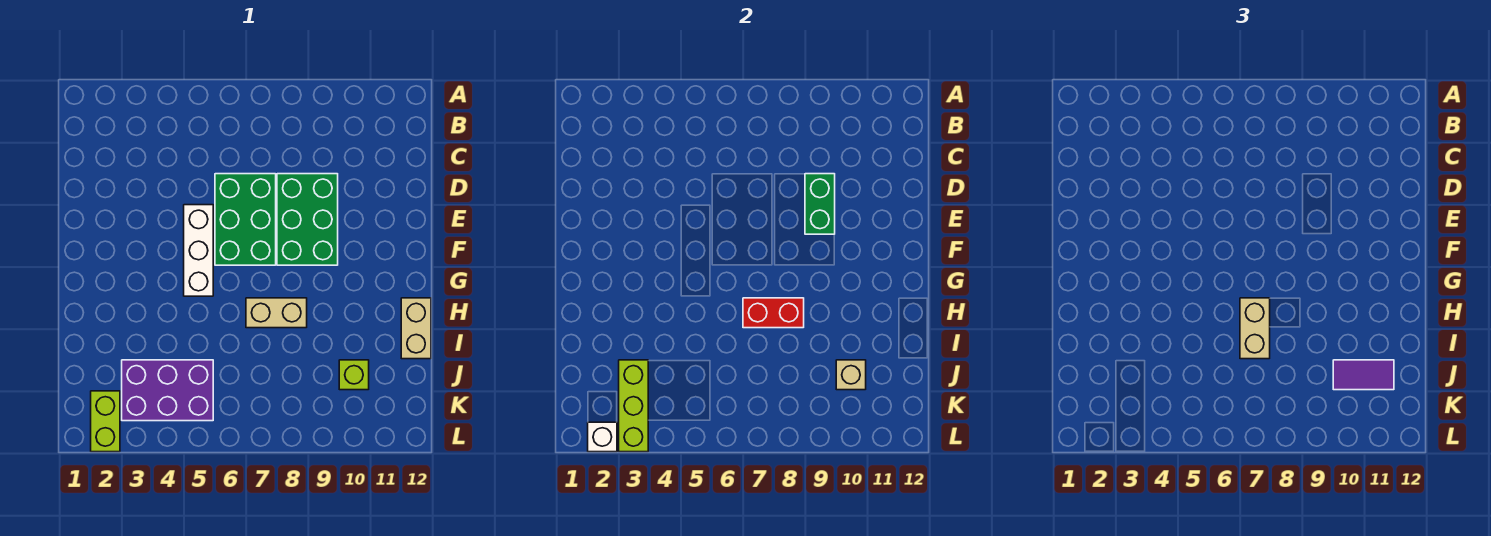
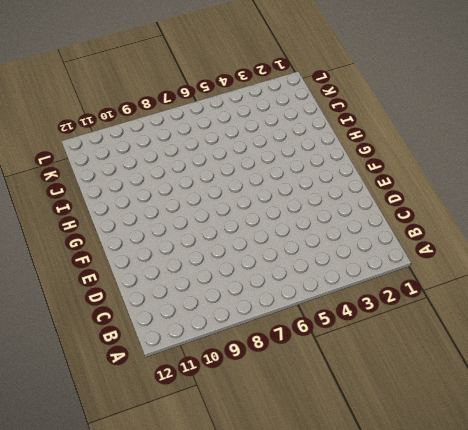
none -> green 2x3 brick [215,174,276,265]
none -> green 2x3 brick [277,174,338,265]
none -> white 1x3 brick [184,205,213,296]

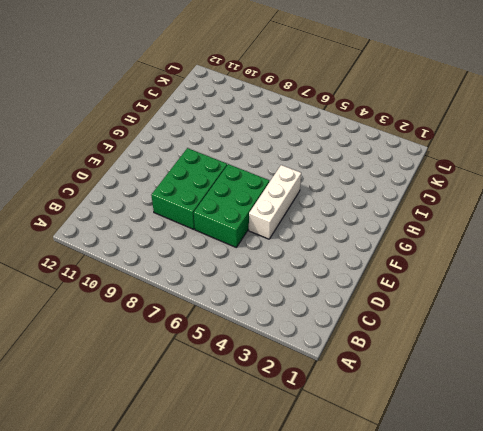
none -> tan 1x2 brick [246,298,307,328]
none -> tan 1x2 brick [401,298,431,359]
none -> purple 2x3 brick [122,360,213,421]

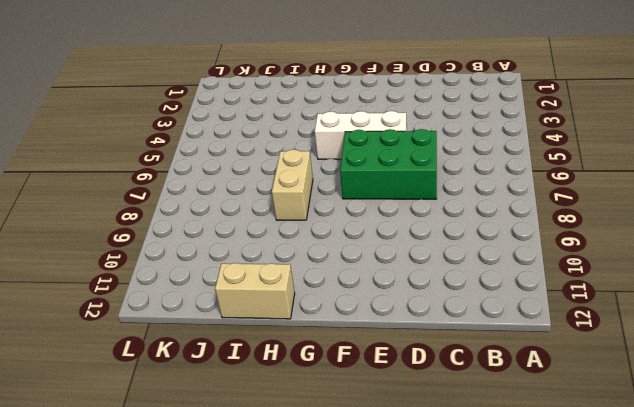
none -> green 2x3 brick [277,174,338,265]
none -> purple 2x3 brick [122,360,213,421]
none -> lime 1x1 brick [339,360,369,390]

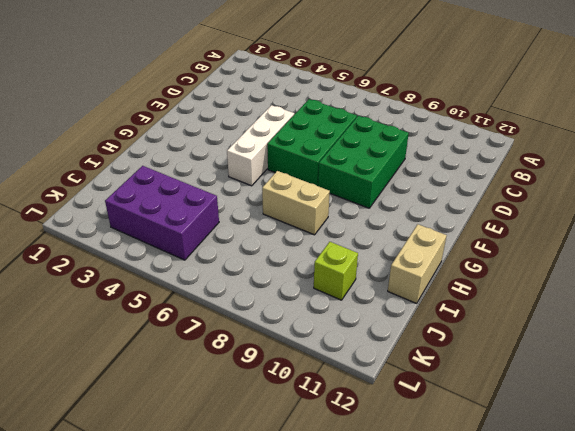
none -> lime 1x2 brick [91,391,120,452]
none -> green 1x2 brick [805,174,835,234]
none -> red 1x2 brick [743,298,804,328]

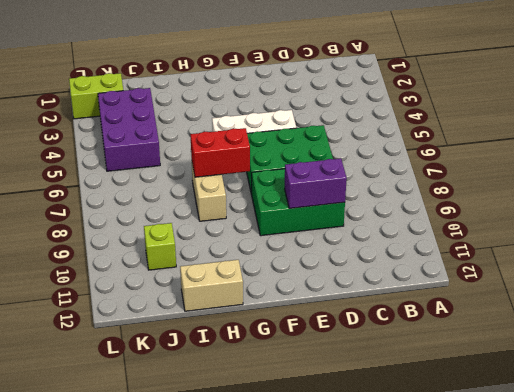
purple 1x2 brick [285,158,347,208] -> green 1x2 brick [805,174,835,234]
red 1x2 brick [190,128,250,177] -> red 1x2 brick turned to [743,298,804,328]
none -> lime 1x3 brick [619,360,648,452]
none -> tan 1x1 brick [836,360,866,390]
none -> white 1x1 brick [588,422,617,452]

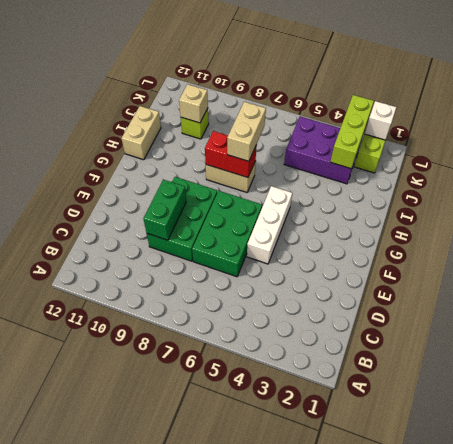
none -> purple 1x2 tile [1333,360,1394,390]

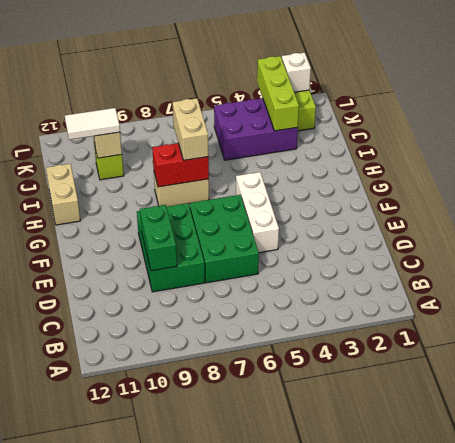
white 1x2 tile [65,108,120,140] -> purple 1x2 tile [1333,360,1394,390]

